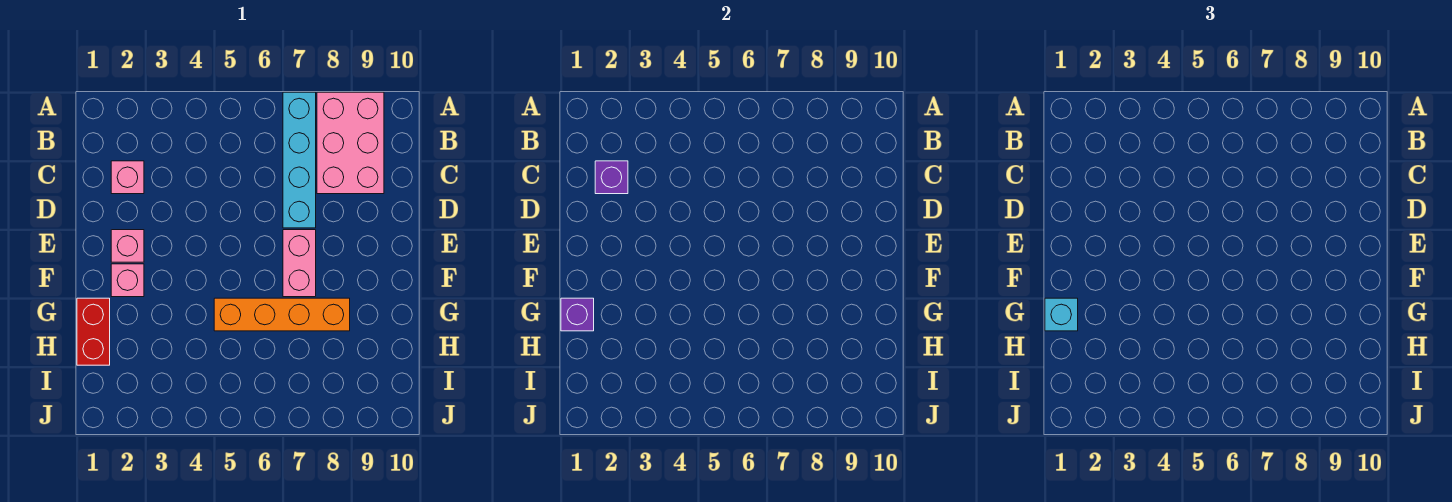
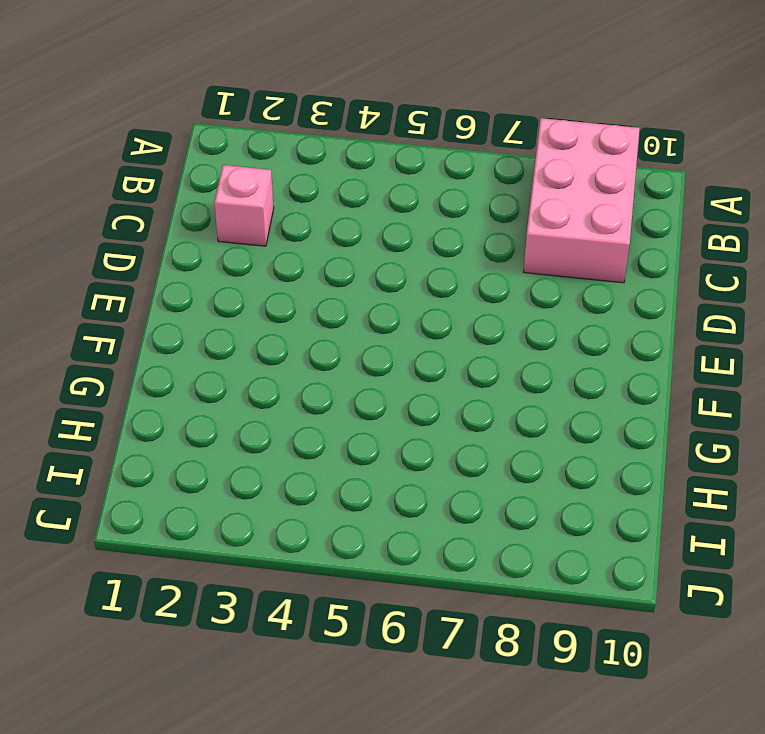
none -> cyan 1x4 brick [283,92,316,228]
none -> pink 1x1 brick [111,230,144,262]

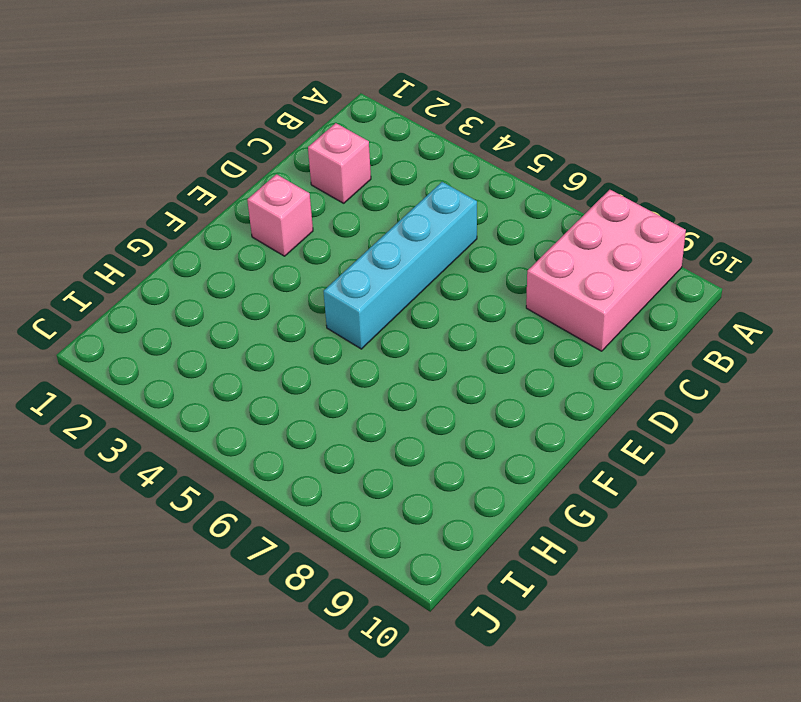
cyan 1x4 brick [323,182,477,349] -> cyan 1x4 brick moved to [283,92,316,228]
none -> pink 1x2 brick [283,230,316,297]
none -> pink 1x1 brick [111,264,144,297]

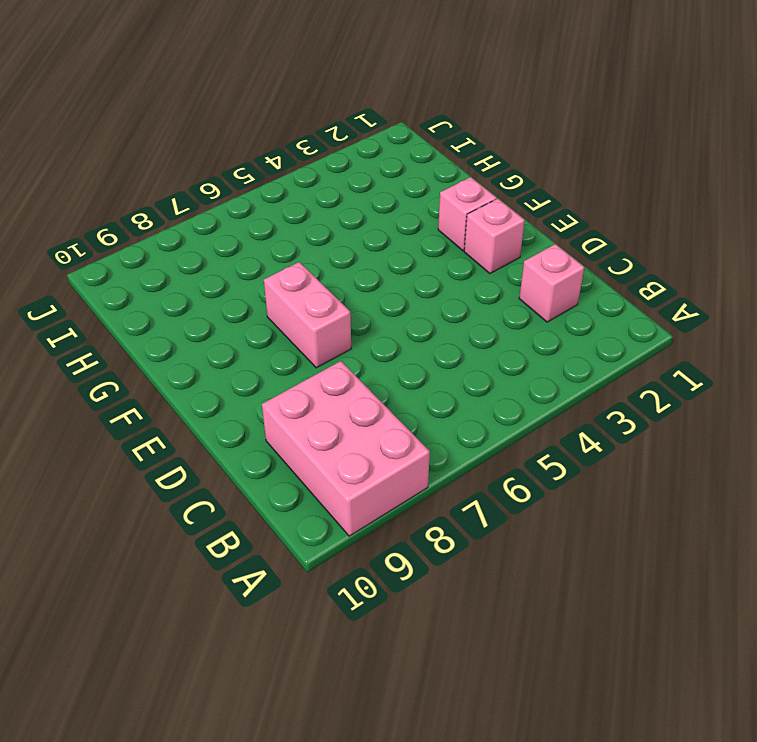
none -> cyan 1x4 brick [283,92,316,228]
none -> red 1x2 brick [77,298,110,365]

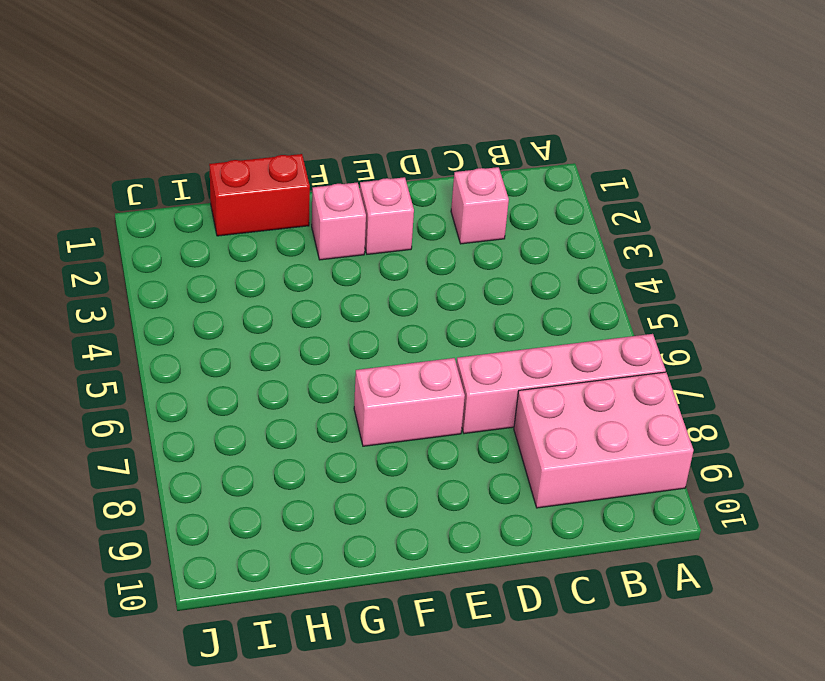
pink 1x4 brick [456,334,666,434] -> cyan 1x4 brick [283,92,316,228]
none -> orange 1x4 brick [214,298,350,331]
none -> purple 1x1 brick [595,161,628,194]

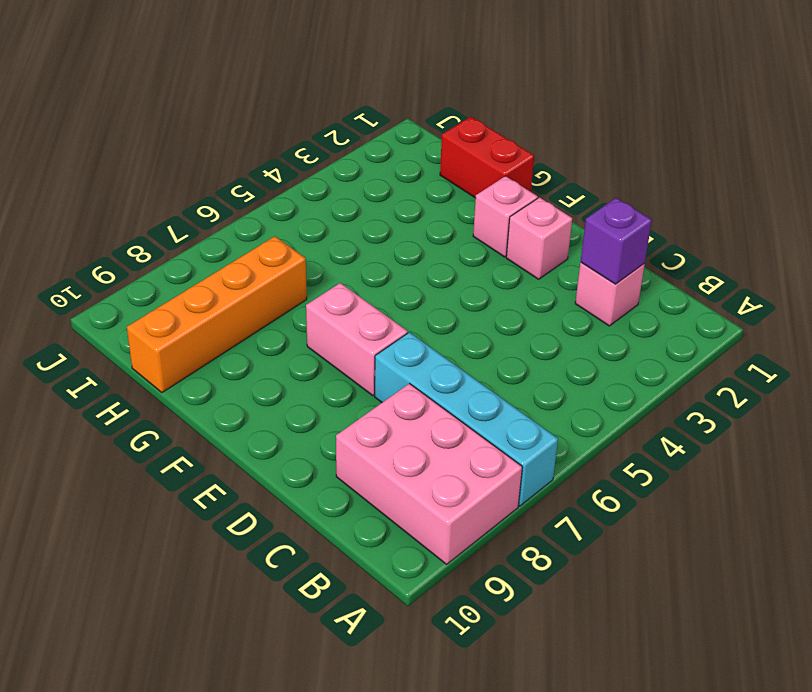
orange 1x4 brick [127,236,307,393] -> orange 1x4 brick moved to [214,298,350,331]
none -> purple 1x1 brick [561,298,594,331]
none -> cyan 1x1 brick [1045,298,1078,331]

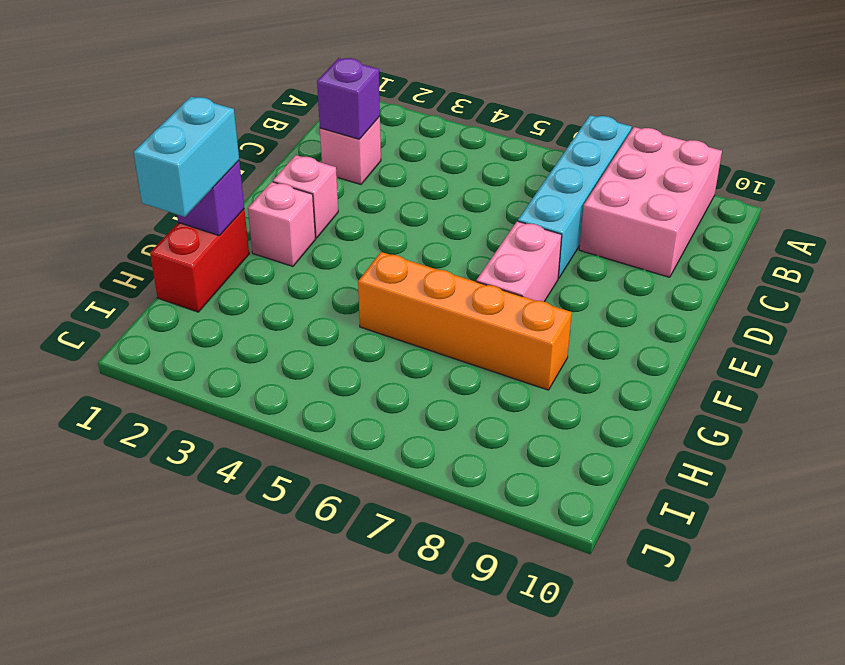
cyan 1x2 brick [133,97,239,217] -> cyan 1x1 brick [1045,298,1078,331]

